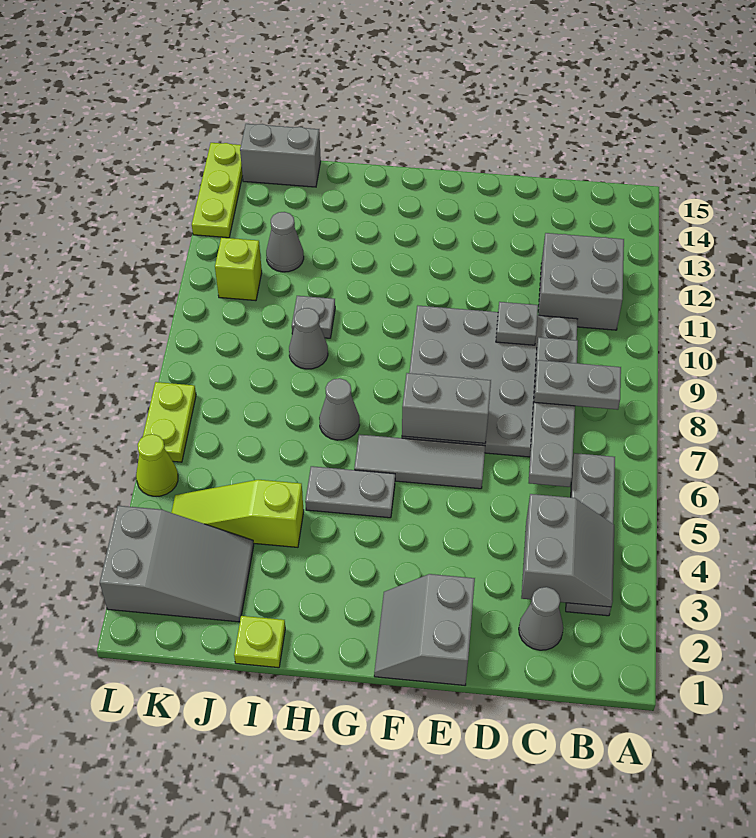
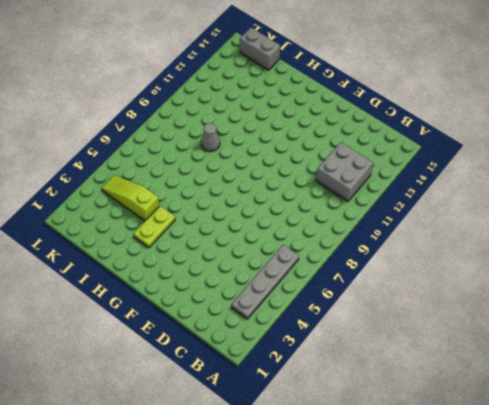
lime 1x2 plate [134,206,175,248] -> lime 1x2 plate moved to [143,382,196,462]
none -> grey 1x1 cone [519,587,563,650]
none -> grey 4x4 plate [402,306,578,457]
none -> grey 2x2 slope [374,574,475,685]

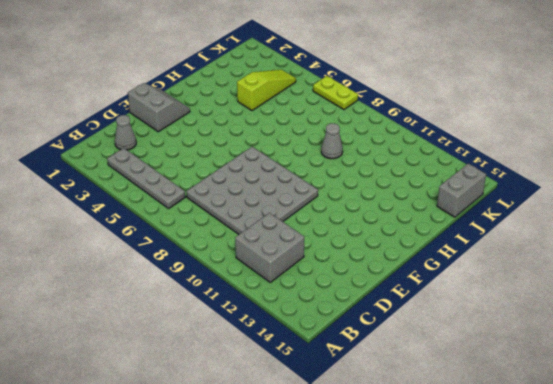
none -> grey 1x3 tile [354,434,485,489]
none -> grey 1x2 plate [305,466,395,518]
none -> grey 1x1 cone [319,378,360,440]

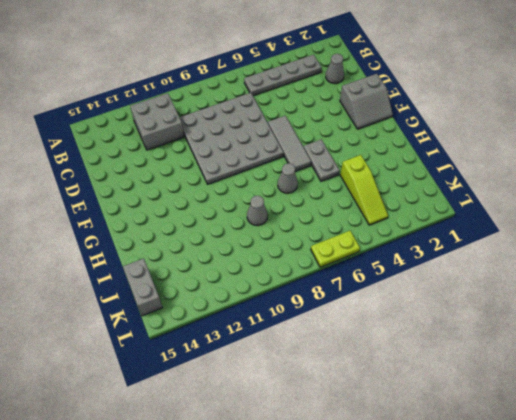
none -> lime 1x1 plate [234,616,285,668]
none -> grey 1x1 plate [292,296,335,338]
none -> grey 2x3 slope [100,506,254,622]

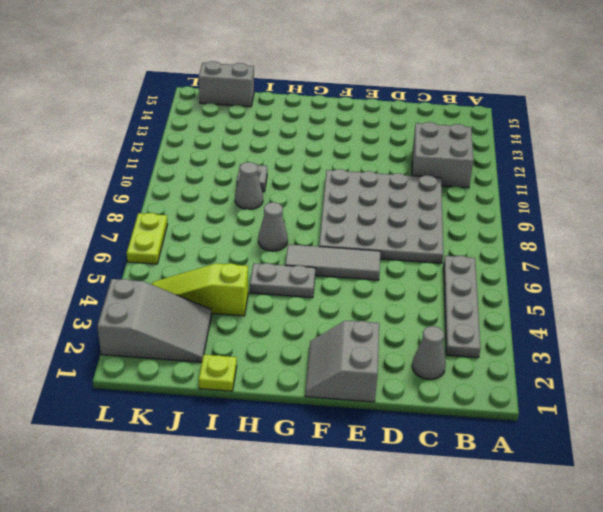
none -> grey 1x1 cone [266,212,304,272]
none -> lime 1x1 brick [215,238,262,301]
none -> lime 1x1 cone [136,434,178,496]

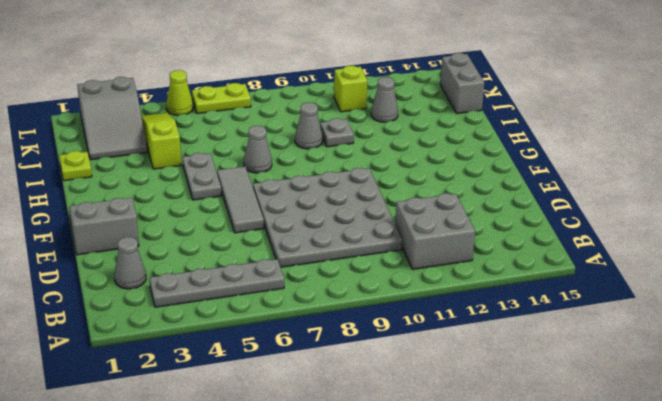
none -> lime 1x3 plate [192,143,243,238]
none -> grey 2x2 slope [521,494,614,607]
none -> grey 1x4 plate [529,337,578,487]

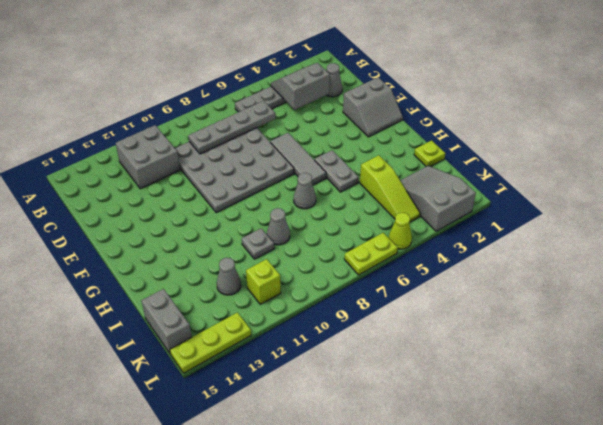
none -> grey 1x1 plate [496,302,538,345]
none -> grey 1x2 brick [402,373,491,443]
none -> grey 1x2 plate [534,360,621,410]

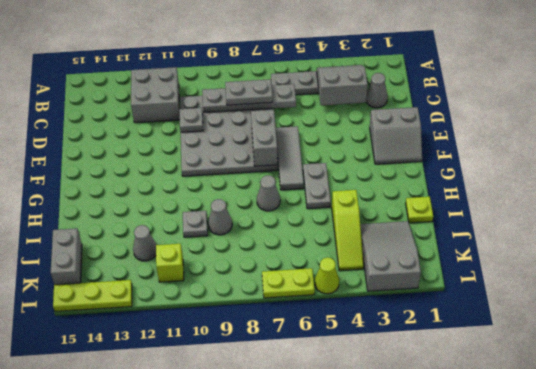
grey 1x2 plate [225,79,273,105] -> grey 1x2 plate turned to [534,360,621,410]

